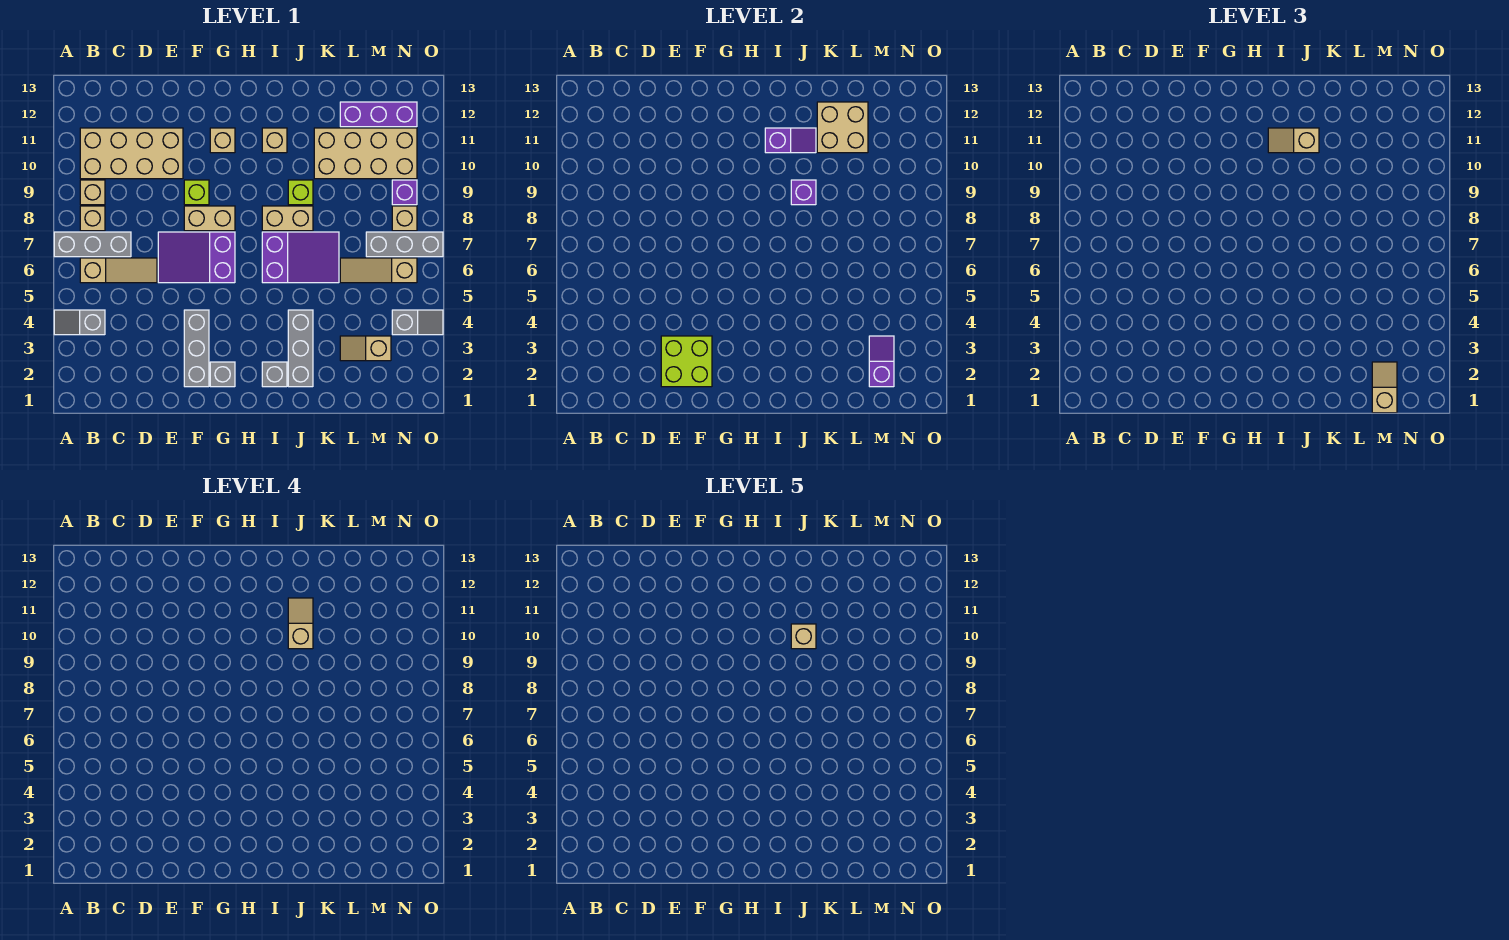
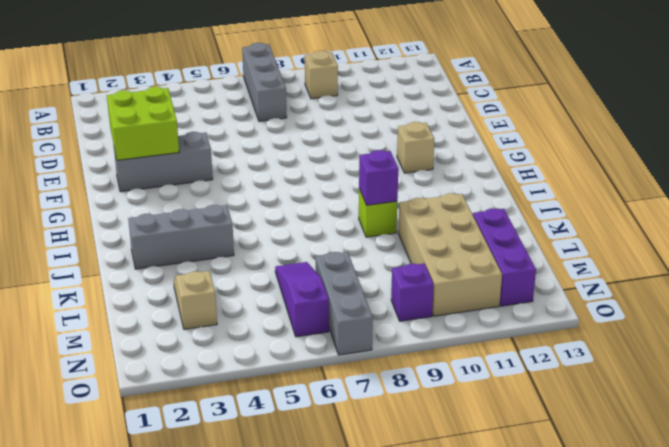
purple 1x3 slope [275,262,329,337] -> tan 1x3 slope [340,258,417,283]
none -> grey 1x2 slope [54,310,105,335]
none -> tan 1x3 slope [80,258,157,283]
none -> tan 1x1 brick [80,206,105,231]
none -> tan 2x4 brick [80,128,183,179]

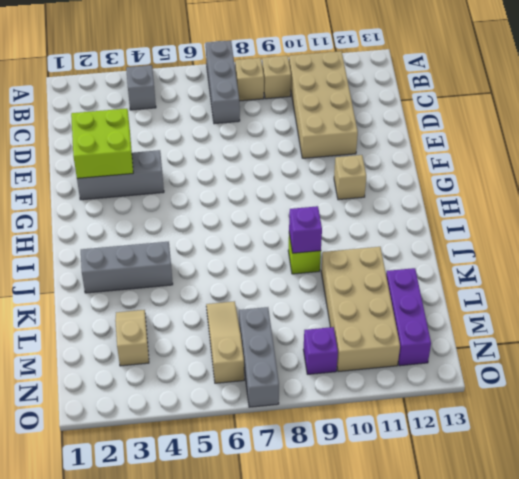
none -> tan 1x3 slope [80,258,157,283]
none -> purple 2x3 slope [158,232,235,283]
none -> tan 1x2 brick [184,206,235,231]
none -> lime 1x1 brick [184,180,209,205]

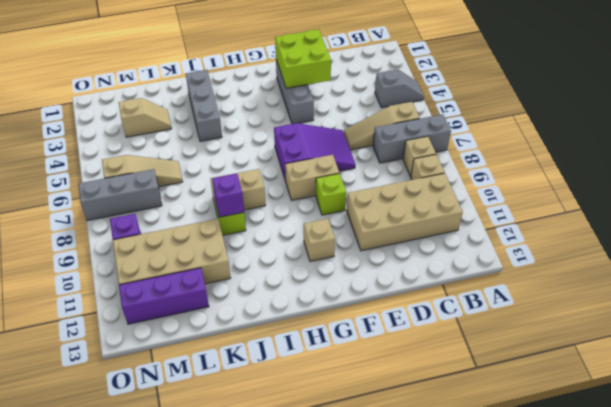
none -> grey 1x1 brick [210,362,235,387]
none -> grey 1x1 brick [262,362,287,387]
none -> purple 2x3 slope [262,232,339,283]
none -> tan 1x1 brick [262,128,287,153]

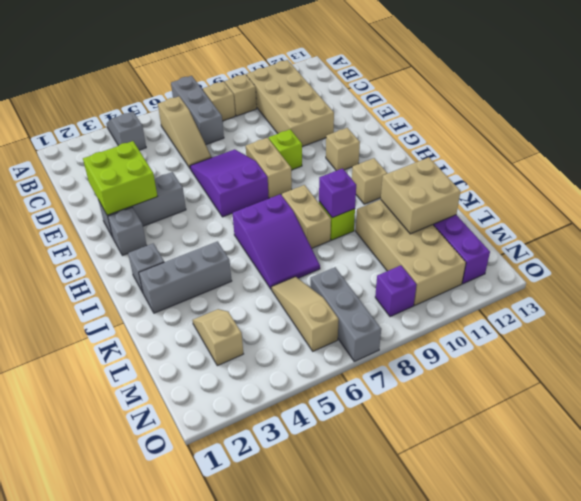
none -> grey 1x2 slope [392,310,443,335]
none -> tan 1x1 brick [392,206,417,231]
none -> purple 1x2 slope [765,128,816,153]
none -> purple 1x2 slope [869,336,894,387]

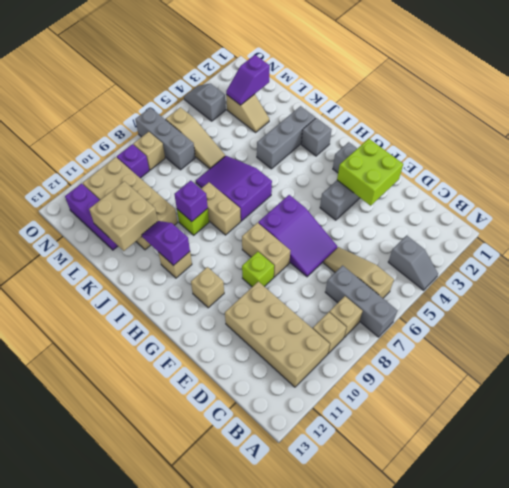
none -> tan 1x2 slope [1268,128,1319,153]
none -> tan 1x2 slope [1372,362,1397,413]
none -> tan 1x2 slope [288,598,313,649]
none -> tan 1x1 brick [791,624,816,649]

